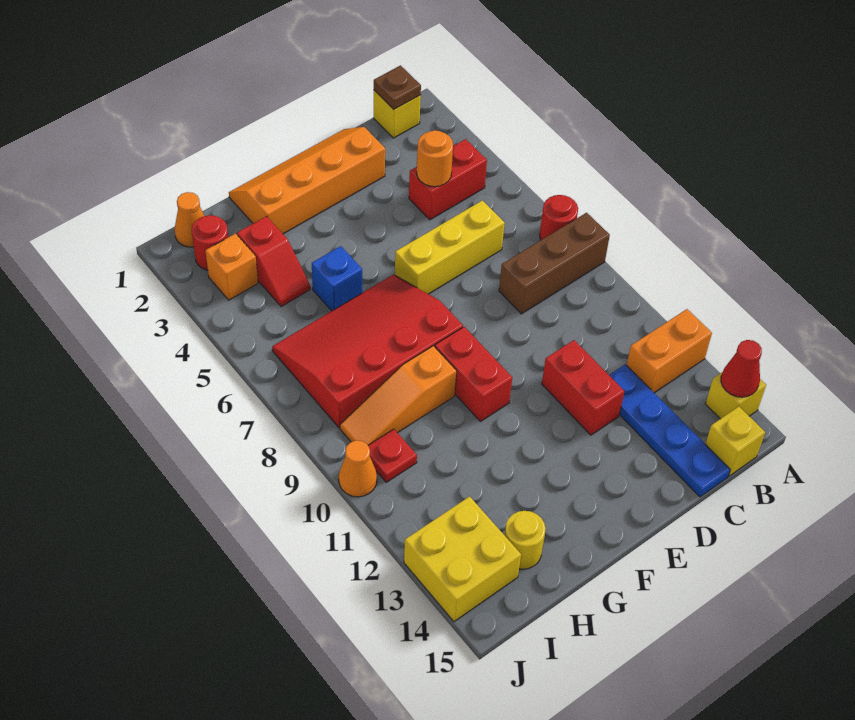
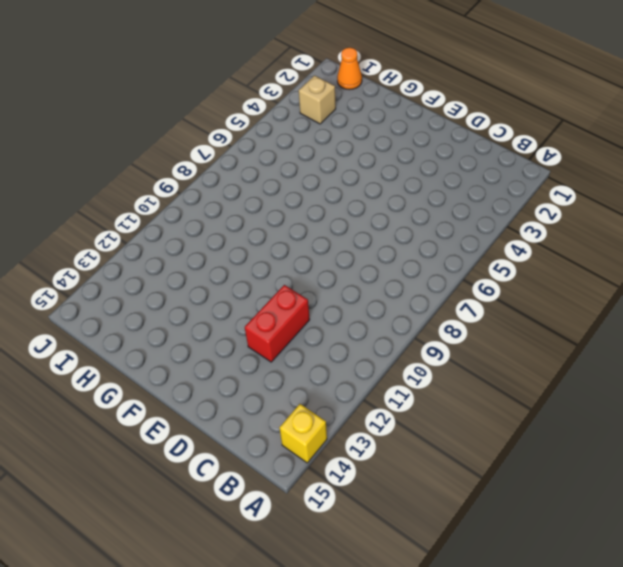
tan 1x1 brick [299,76,336,124] -> orange 1x1 brick [205,234,258,300]
none -> red 1x1 round brick [540,195,578,240]
none -> brown 1x3 brick [499,213,610,314]
none -> orange 1x2 brick [627,309,712,393]

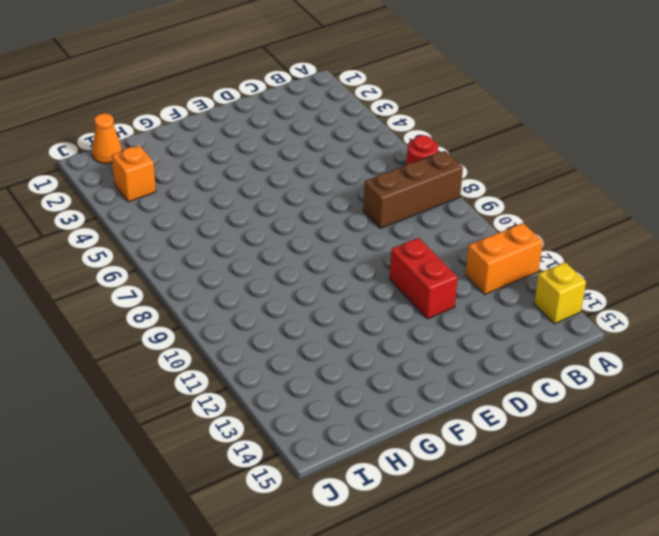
none -> yellow 1x1 brick [373,90,421,138]
none -> red 1x2 brick [409,139,487,220]
none -> yellow 1x1 brick [705,406,765,476]

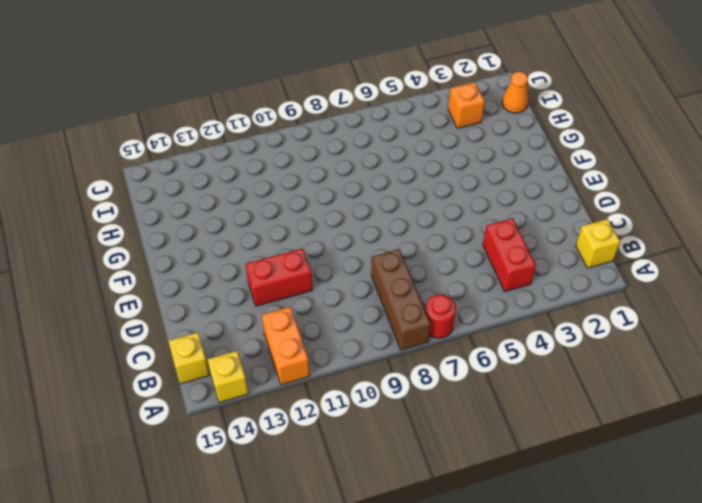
none -> yellow 1x3 brick [395,200,505,294]
none -> blue 1x4 plate [609,364,730,497]
none -> orange 2x4 slope [229,127,385,234]

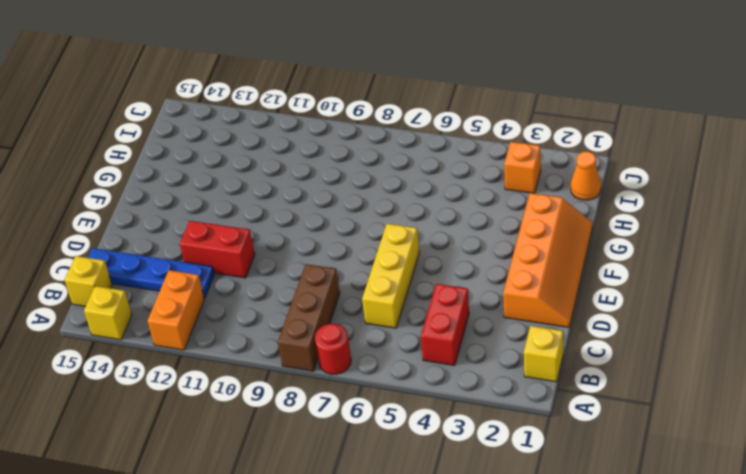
none -> red 3x4 slope [272,275,463,428]
none -> red 1x2 brick [435,327,512,421]
none -> blue 1x1 brick [312,246,362,311]

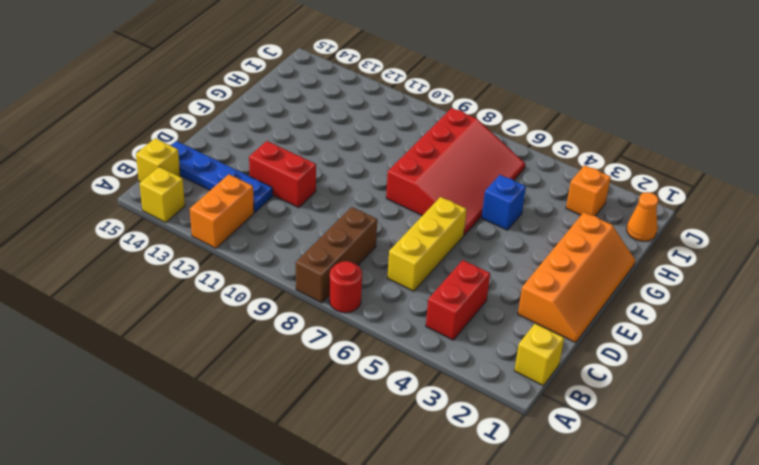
none -> red 1x2 brick [435,327,512,421]
none -> orange 1x3 slope [340,346,457,445]
none -> red 1x2 slope [237,216,310,307]

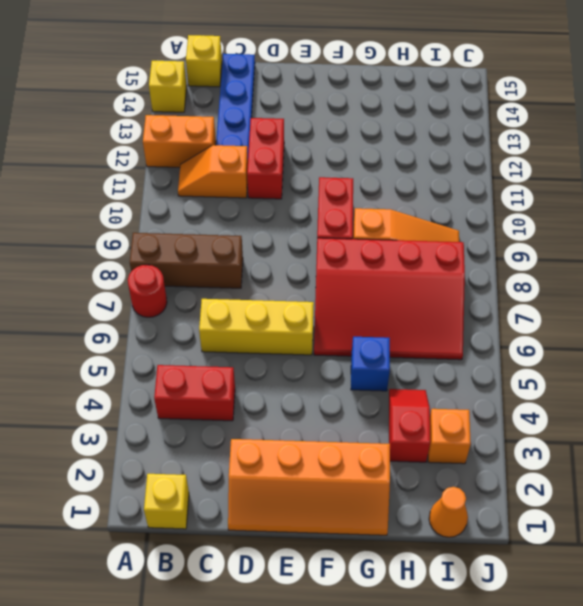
orange 1x2 slope [178,145,248,198] -> none
none -> yellow 1x1 round brick [505,511,546,569]
none -> red 1x1 round brick [191,215,228,270]
none -> red 1x1 plate [368,429,417,482]

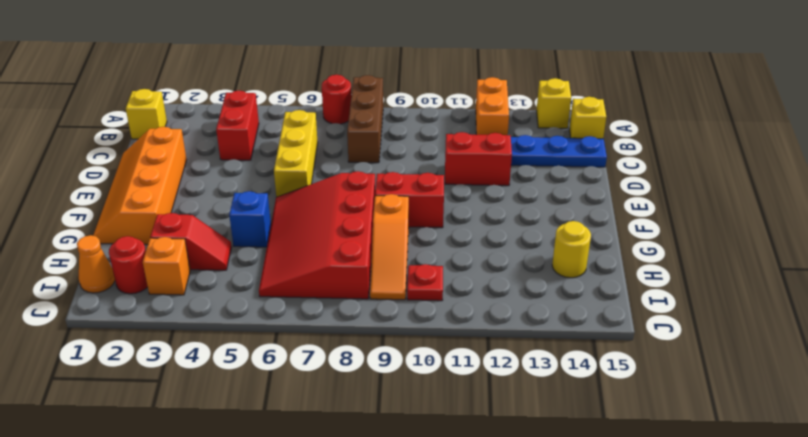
none -> yellow 2x2 brick [404,496,521,622]
none -> orange 1x1 cone [339,440,377,497]
none -> red 1x1 cone [721,340,762,397]

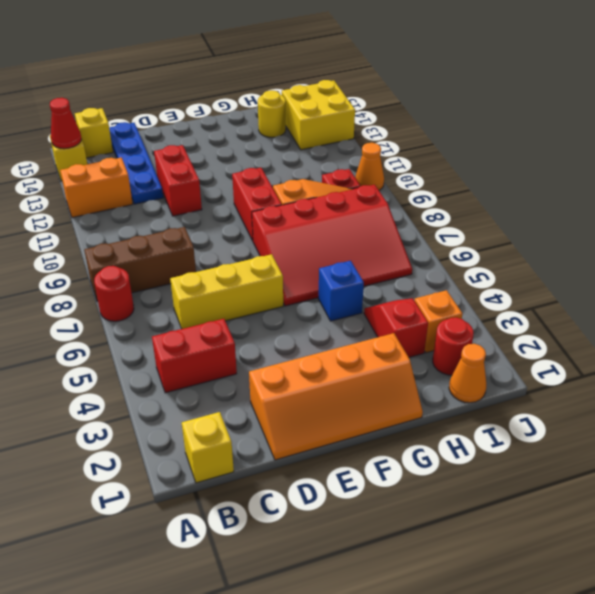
none -> brown 1x1 plate [374,65,421,109]
none -> orange 1x1 round brick [417,130,453,187]

